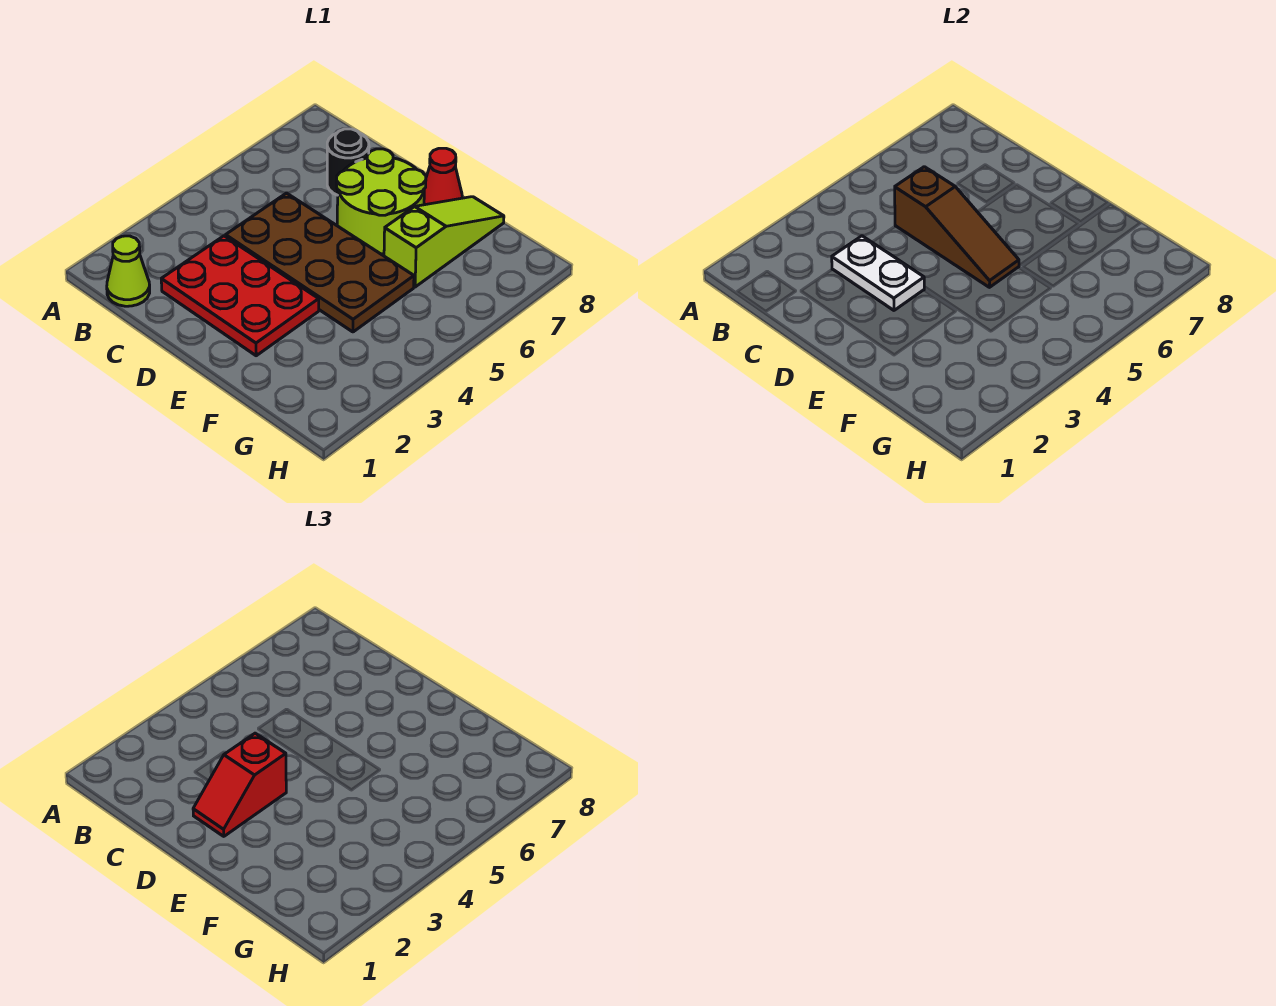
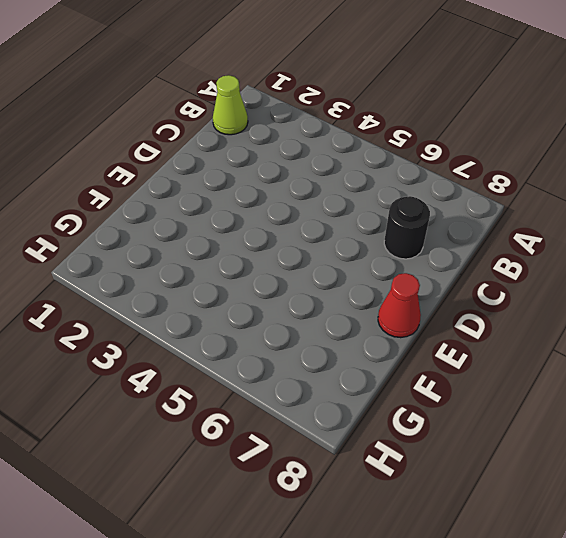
none -> red 2x3 plate [161,236,319,356]
none -> brown 2x4 plate [226,193,414,332]

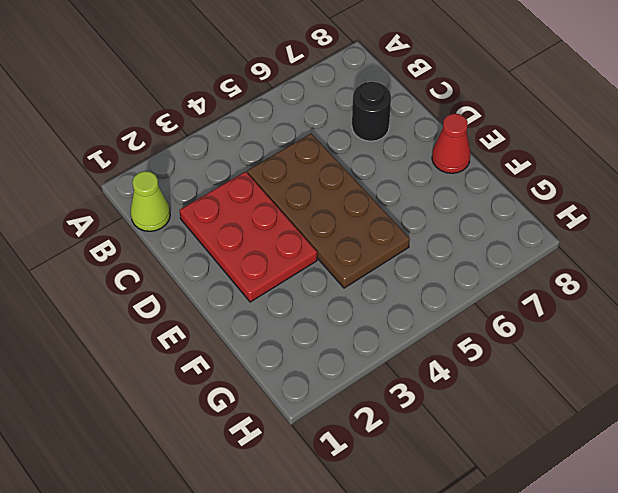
none -> lime 2x2 round brick [337,149,426,254]
none -> lime 1x3 slope [384,197,504,287]

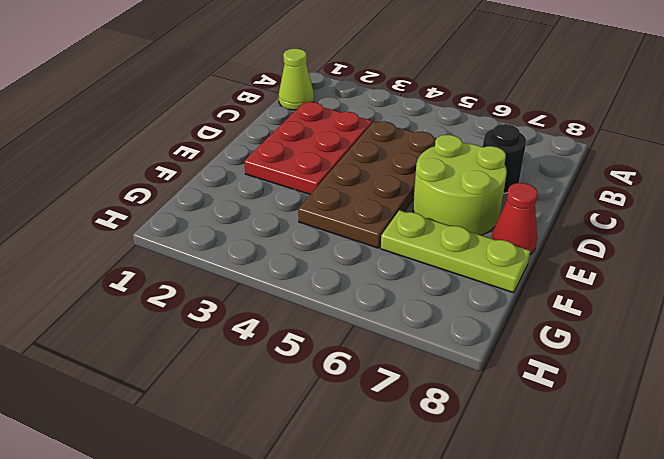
lime 1x3 plate [381,210,530,293] -> lime 1x3 slope [384,197,504,287]
none -> white 1x2 plate [832,236,924,310]
none -> brown 1x3 slope [895,167,1019,287]

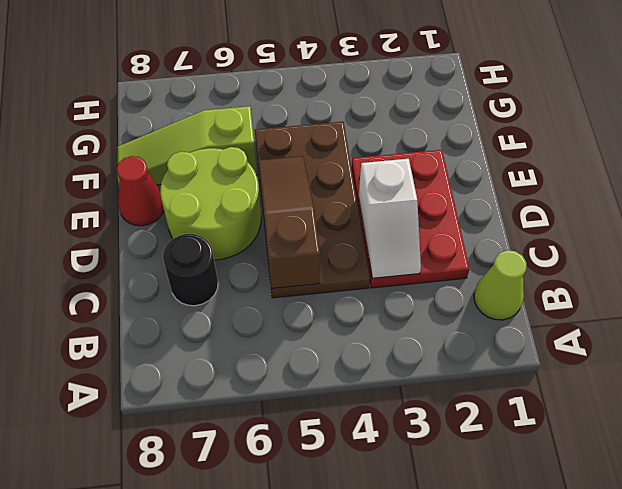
white 1x2 slope [359,159,421,278] -> white 1x2 plate [832,236,924,310]
none -> red 1x2 slope [193,733,286,836]

